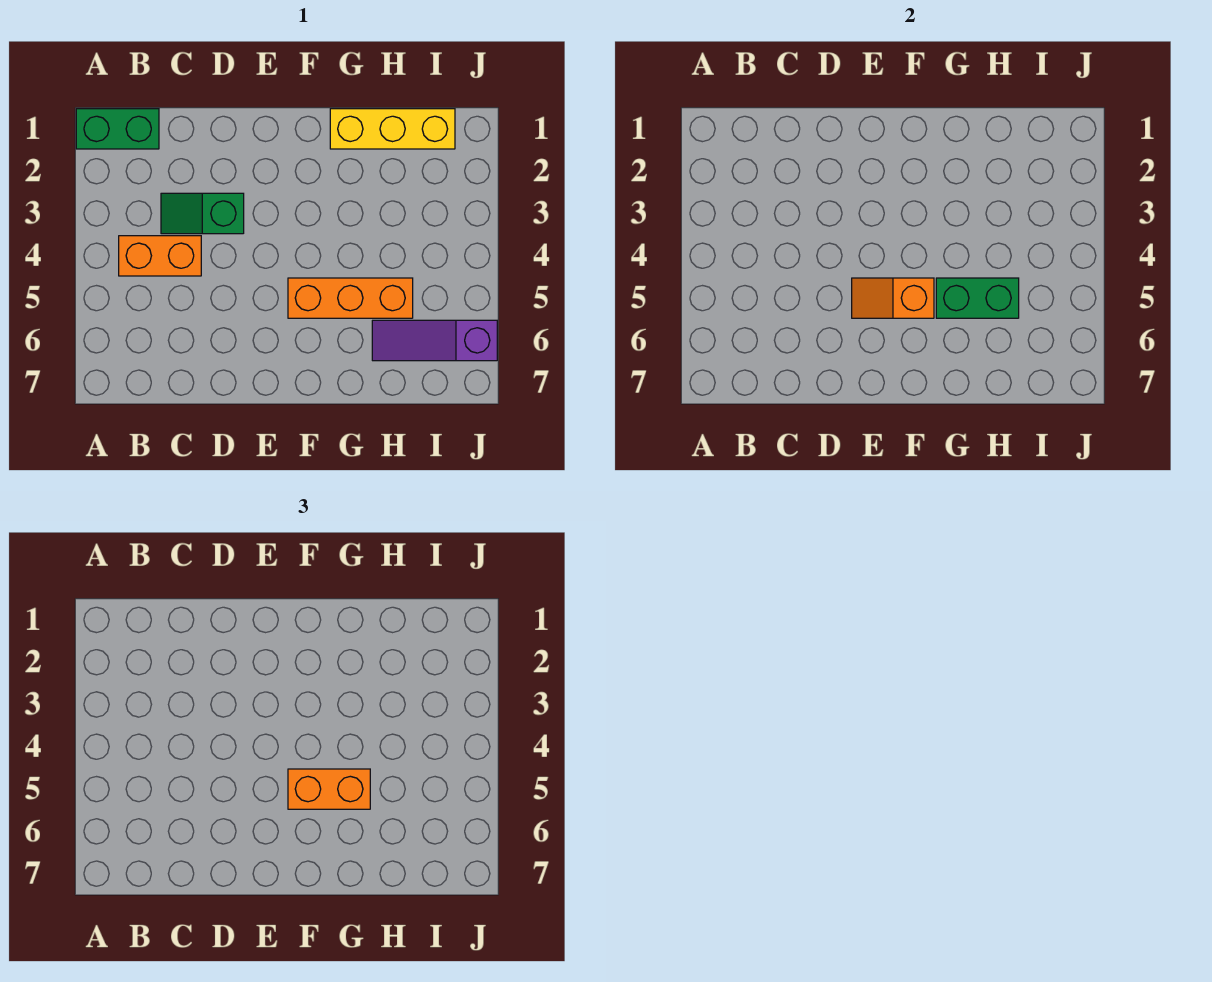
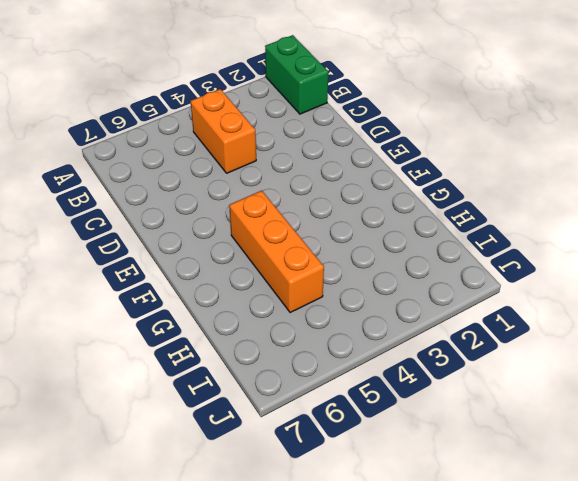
none -> green 1x2 slope [161,193,244,234]
none -> yellow 1x3 brick [330,109,455,149]

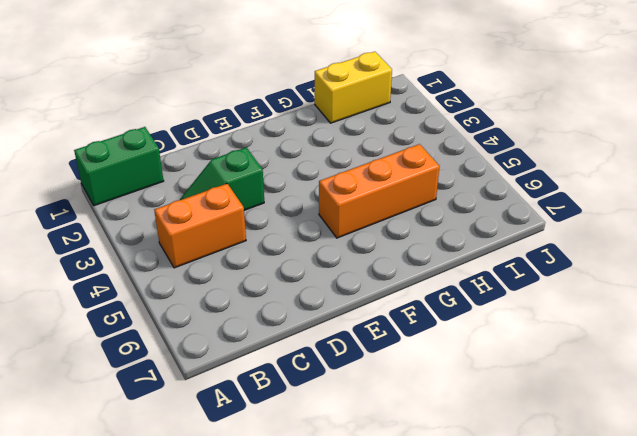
yellow 1x2 brick [315,52,392,123] -> yellow 1x3 brick [330,109,455,149]
none -> purple 1x3 slope [372,320,497,361]
none -> orange 1x2 slope [852,278,934,318]

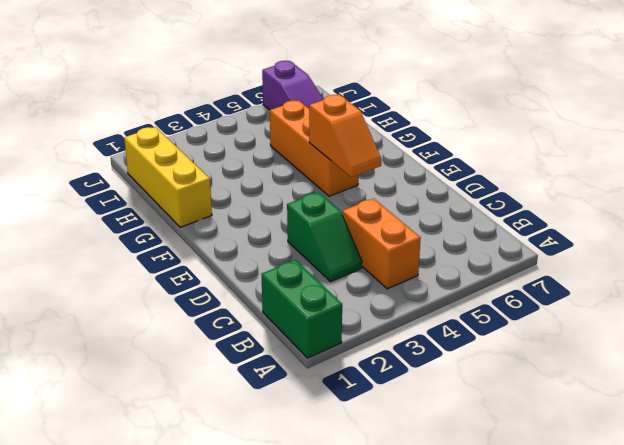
none -> green 1x2 brick [936,278,1019,318]
none -> orange 1x2 brick [288,769,370,809]

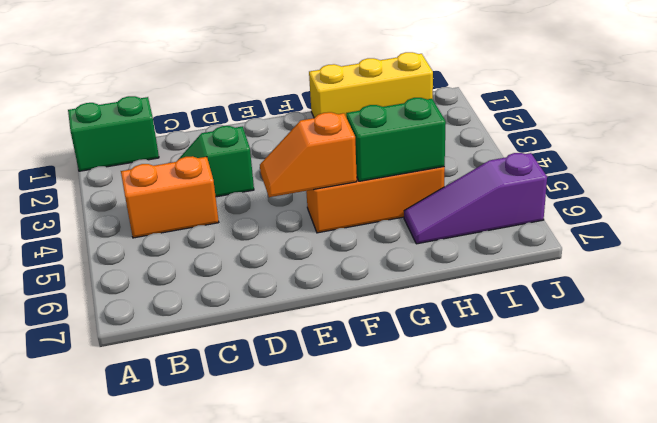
none -> orange 1x2 brick [288,769,370,809]

